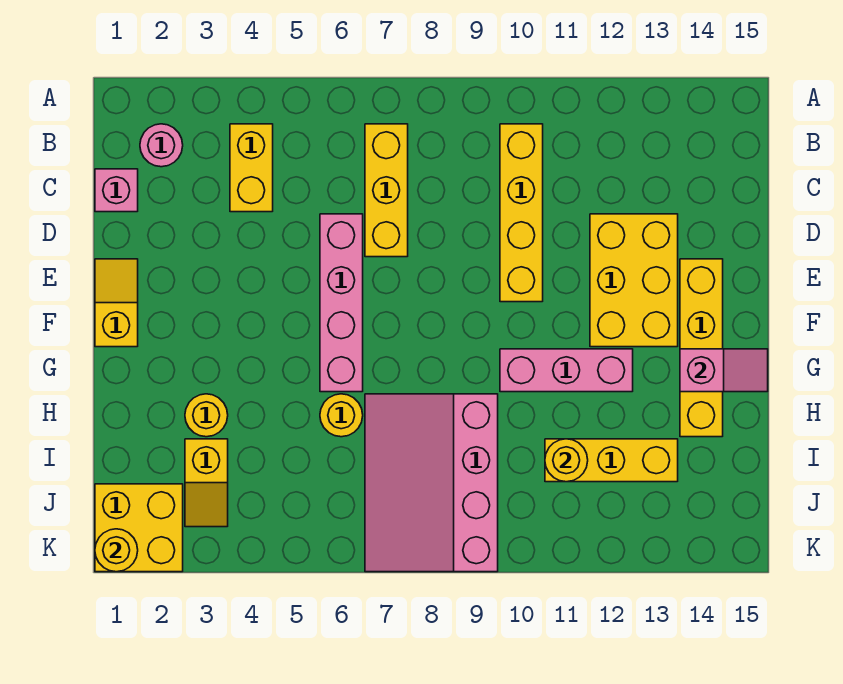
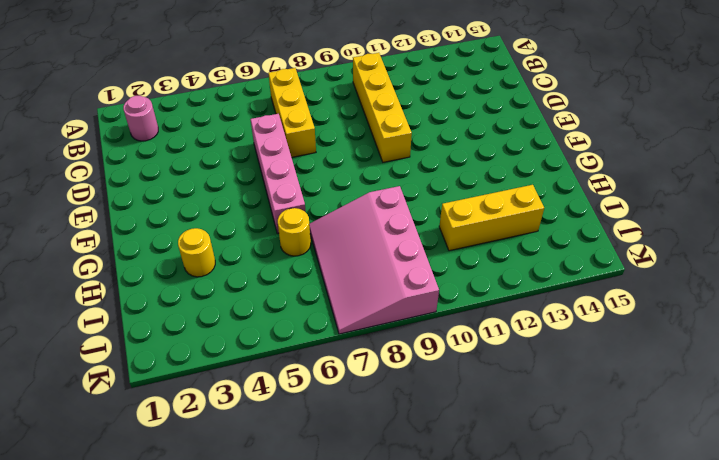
none -> yellow 1x2 brick [230,124,273,212]
none -> pink 1x1 brick [95,169,138,212]
none -> yellow 2x3 brick [590,214,678,347]

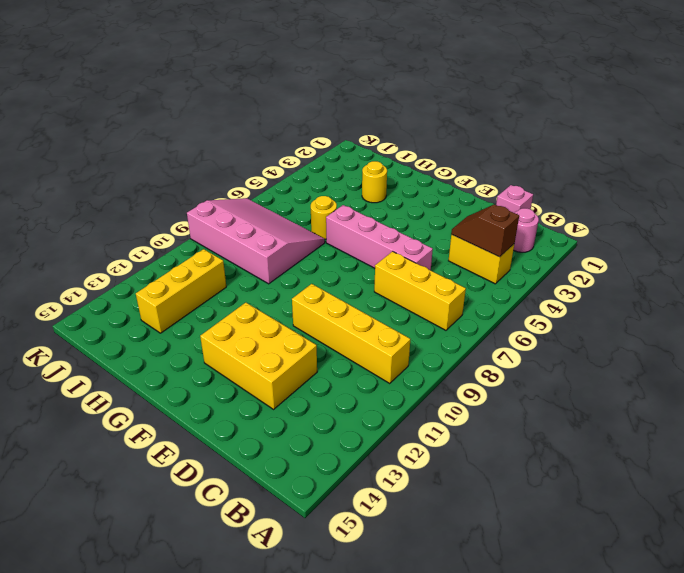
brown 1x2 slope [451,204,519,257] -> none
none -> yellow 1x2 slope [95,259,138,347]
none -> yellow 1x4 brick [680,259,723,437]
none -> pink 1x3 brick [500,349,633,392]

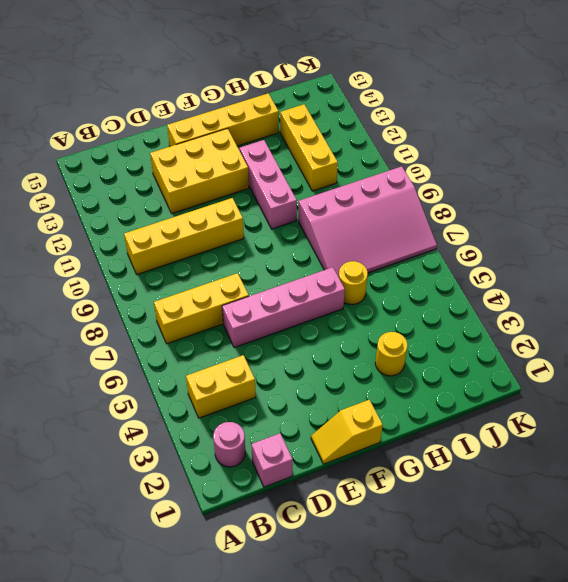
none -> yellow 1x2 slope [185,439,228,527]
none -> yellow 2x2 brick [95,484,183,572]
none -> pink 1x2 slope [680,349,768,392]

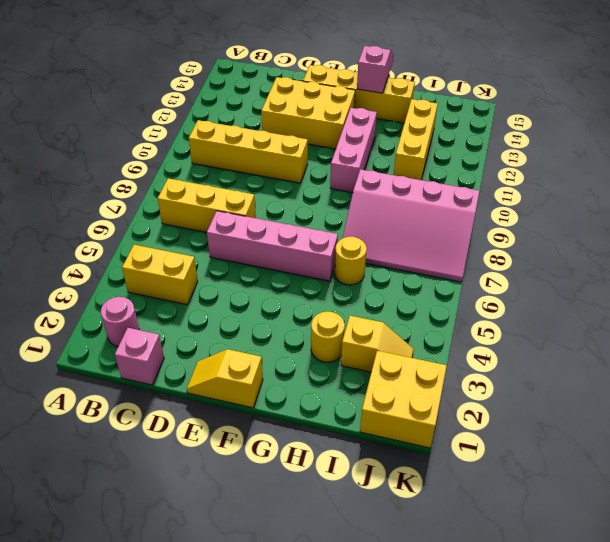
none -> yellow 1x1 round brick [545,439,588,482]
none -> yellow 1x1 round brick [95,529,138,572]

